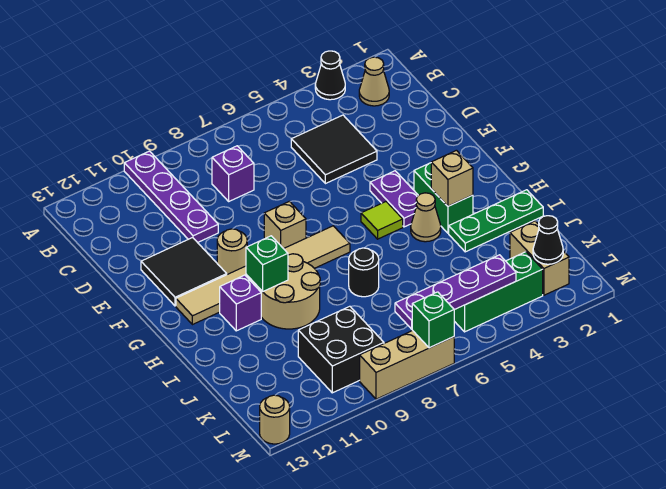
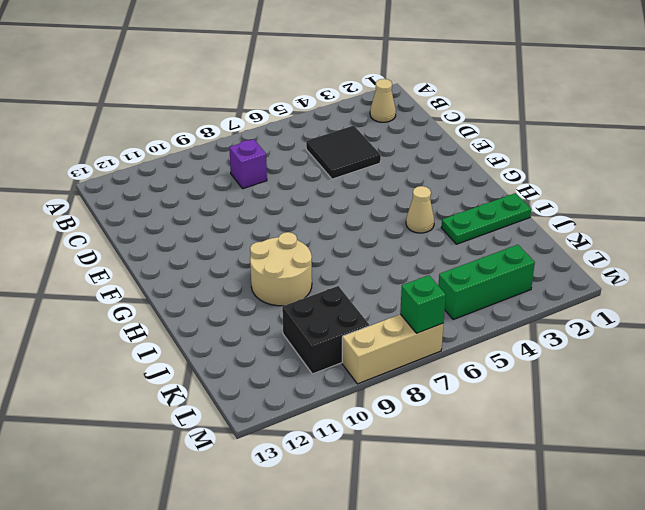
none -> black 1x1 cone [315,51,345,100]
none -> purple 1x4 plate [124,151,218,243]
none -> black 2x2 tile [141,238,227,306]

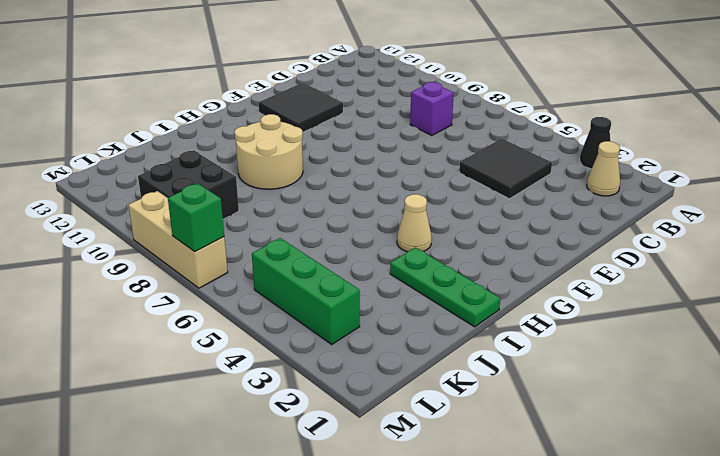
none -> purple 1x4 plate [124,151,218,243]
none -> purple 1x2 plate [370,171,418,227]
none -> tan 1x1 brick [264,201,306,249]

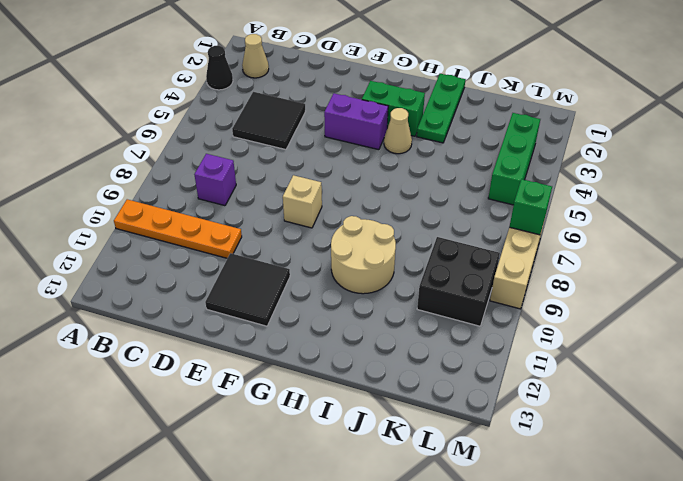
orange 1x4 plate [114,199,242,258] -> purple 1x4 plate [124,151,218,243]
purple 1x2 brick [324,93,388,150] -> purple 1x2 plate [370,171,418,227]
none -> tan 1x1 round brick [217,229,247,274]
none -> lime 1x1 tile [361,202,403,239]
none -> tan 1x6 tile [176,226,350,325]

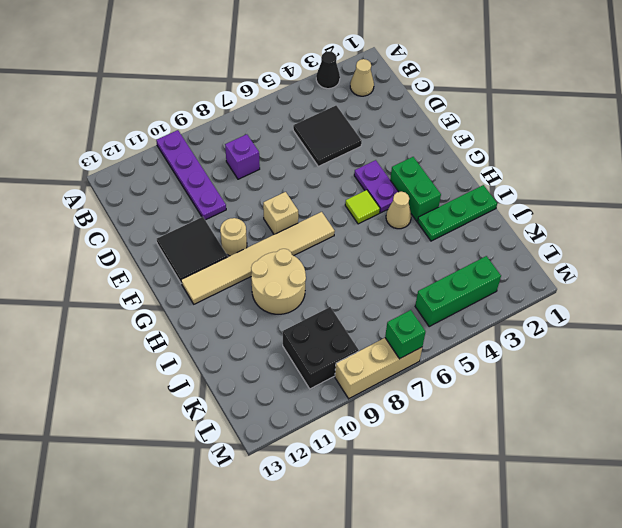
none -> purple 1x1 brick [220,275,261,331]
none -> black 1x1 round brick [349,248,379,297]
none -> tan 1x2 brick [510,221,569,295]

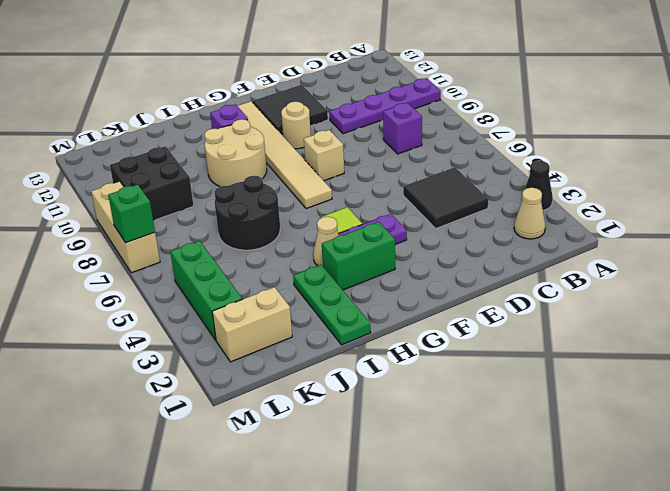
black 2x2 round brick [215,176,280,250] -> black 1x1 round brick [349,248,379,297]
none -> tan 1x1 round brick [260,395,290,444]
none -> tan 1x1 brick [431,150,473,206]
none -> green 1x1 brick [246,236,288,292]

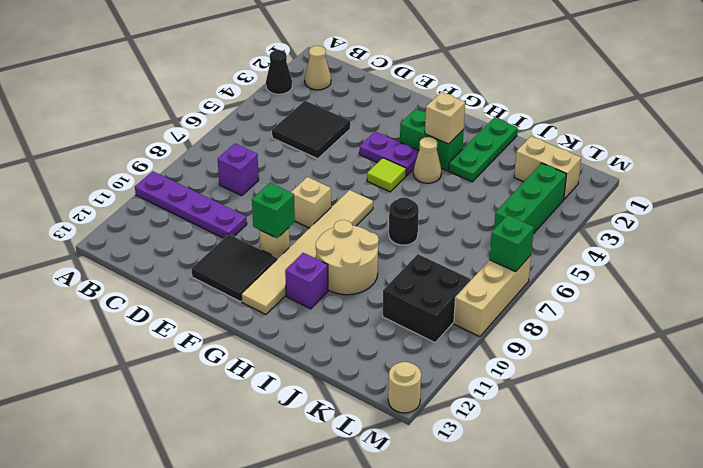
green 1x1 brick [252,183,295,238] -> green 1x1 brick moved to [246,236,288,292]
none -> black 1x1 cone [533,216,563,264]
none -> purple 1x4 plate [395,255,516,329]

